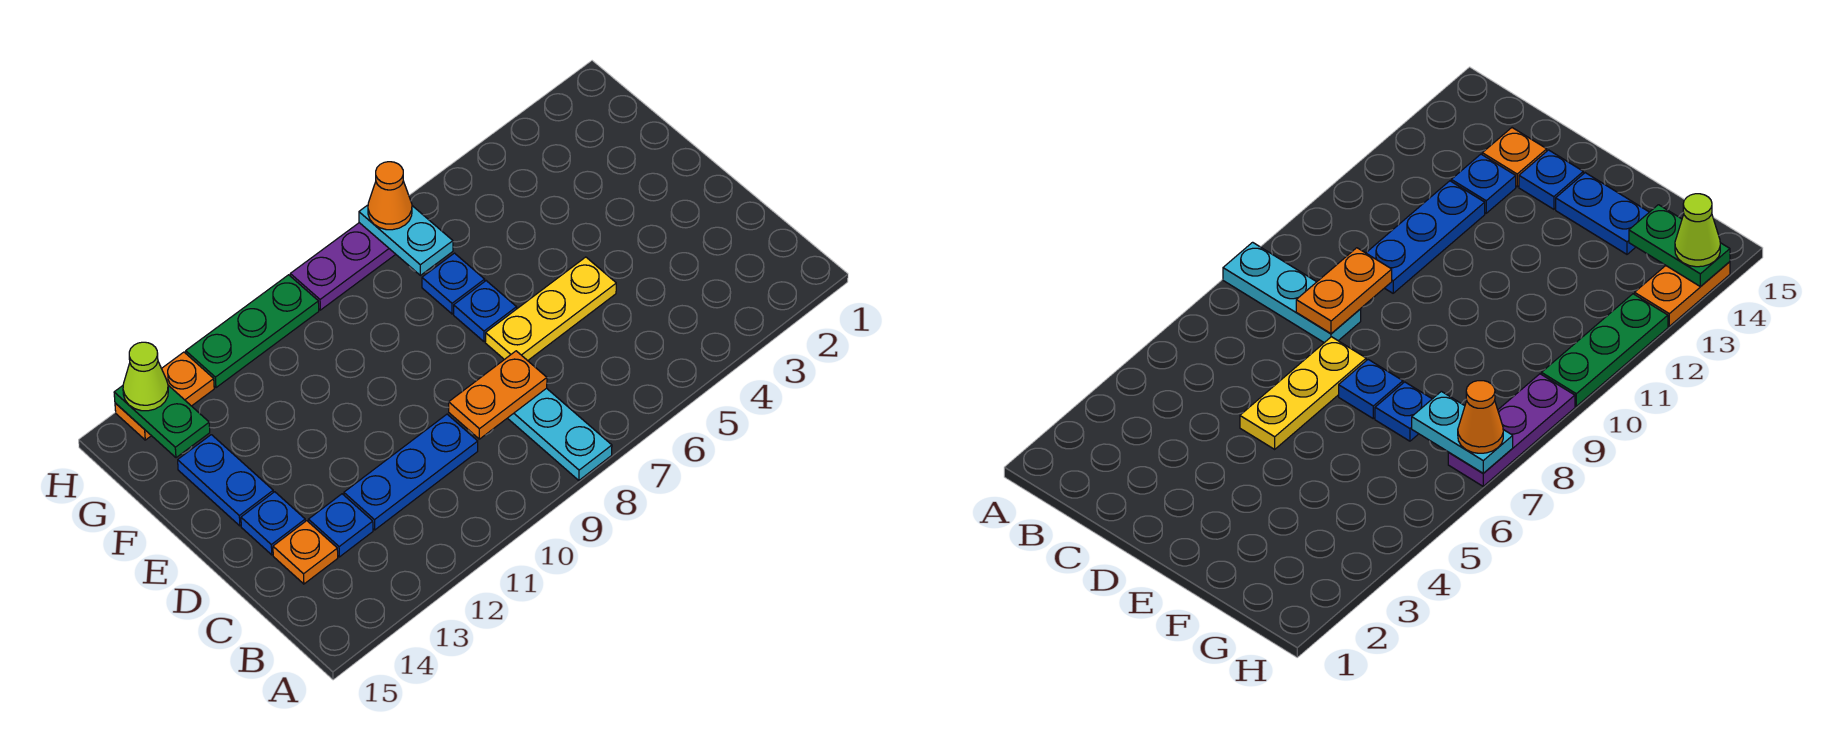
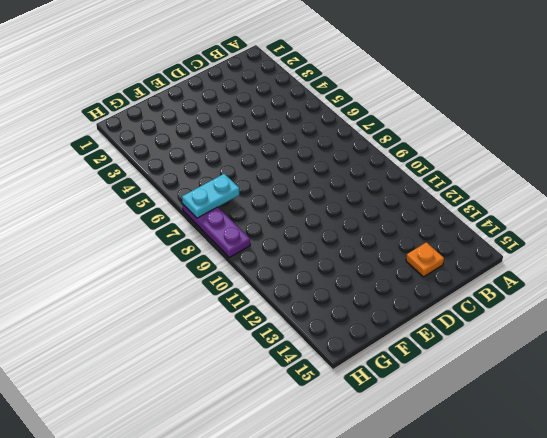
none -> cyan 1x3 plate [508,388,612,480]
none -> blue 1x3 plate [344,414,478,530]
none -> blue 1x1 plate [308,494,373,557]

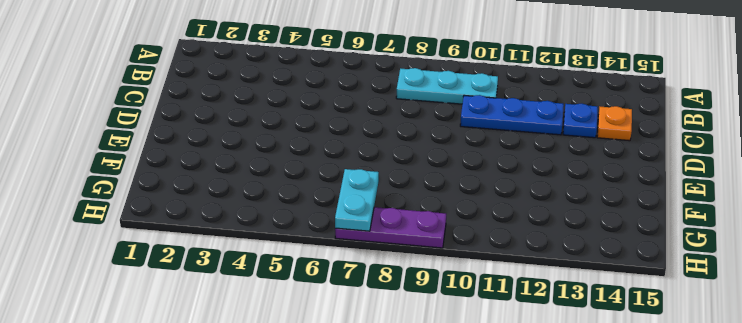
cyan 1x3 plate [396,68,498,104] -> cyan 1x3 plate turned to [508,388,612,480]
none -> yellow 1x3 plate [485,257,616,361]
none -> blue 1x1 plate [241,492,305,555]
none -> blue 1x1 plate [454,281,517,341]

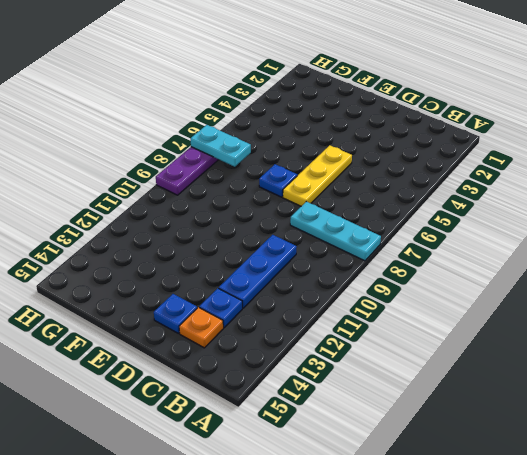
none -> blue 1x2 plate [178,435,273,526]
none -> blue 1x1 plate [422,253,485,314]
none -> green 1x3 plate [186,275,319,388]

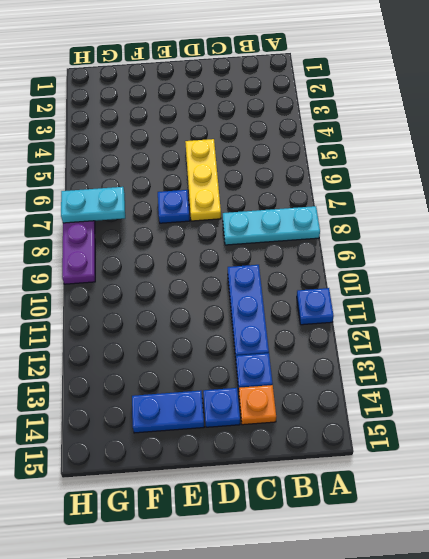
blue 1x1 plate [297,288,334,325] -> blue 1x1 plate moved to [422,253,485,314]
none -> green 1x3 plate [186,275,319,388]
none -> orange 1x2 plate [115,352,214,440]
none -> orange 1x2 plate [449,351,547,439]

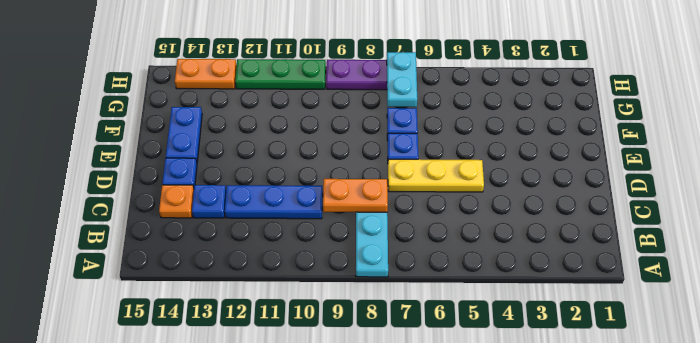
none -> green 1x2 plate [114,385,210,458]
none -> orange 1x1 cone [368,162,412,230]
none -> lime 1x1 cone [123,342,168,411]

